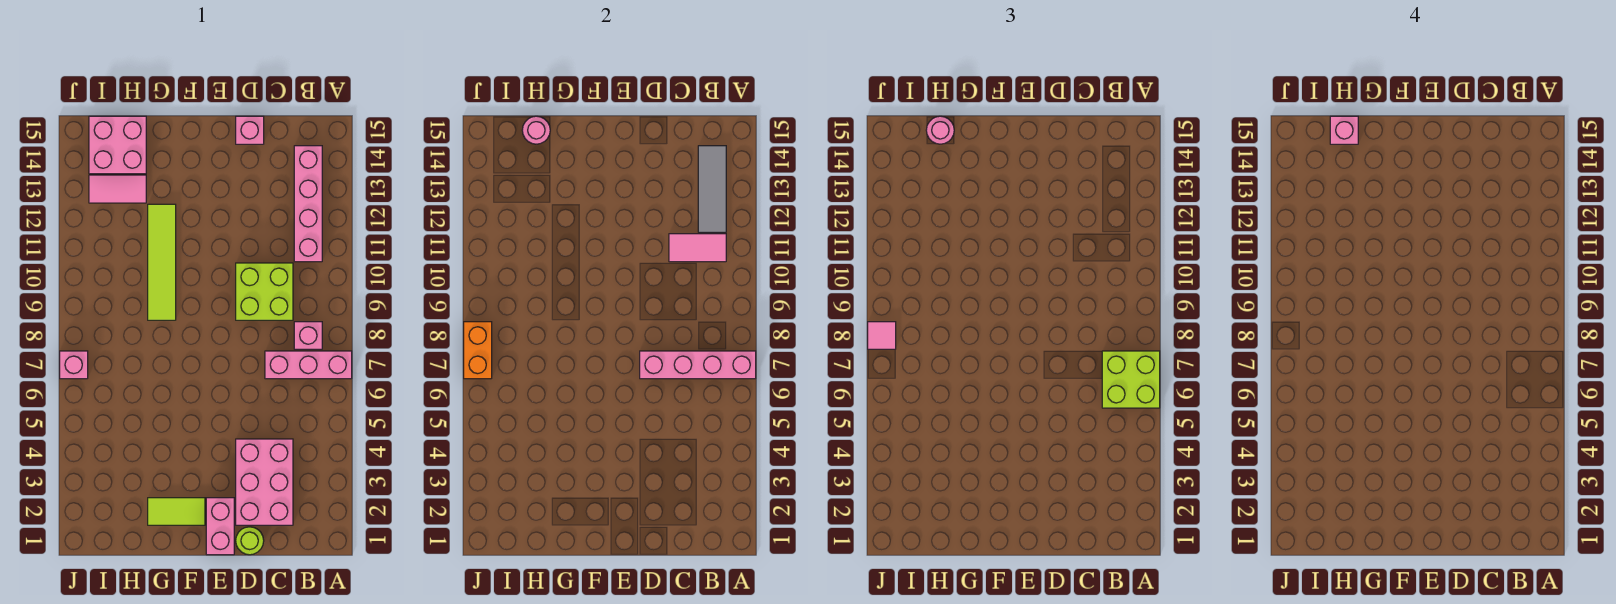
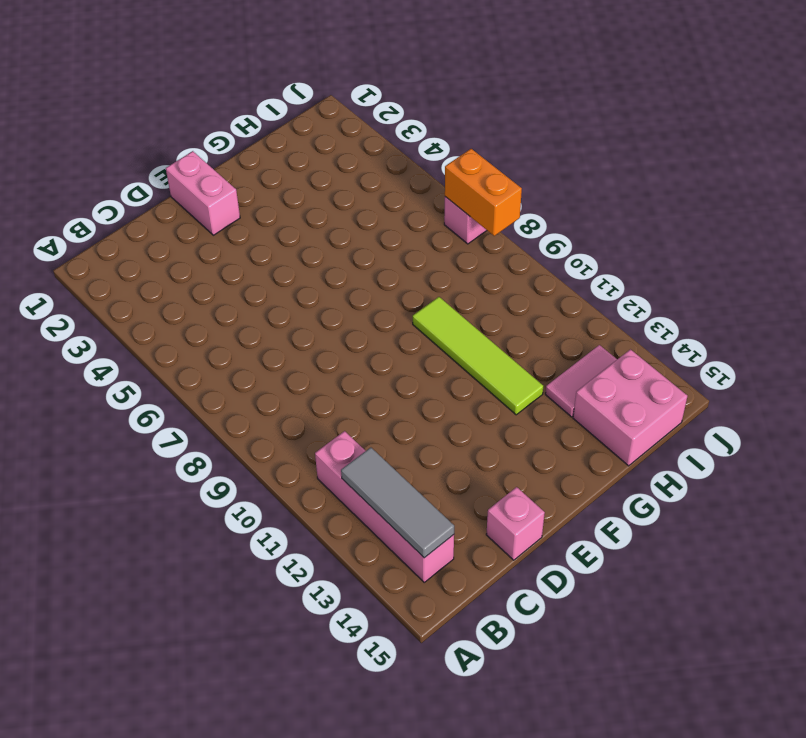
none -> pink 1x3 brick [265,351,352,379]
none -> pink 1x1 brick [294,322,322,349]
none -> pink 2x3 brick [236,439,293,525]

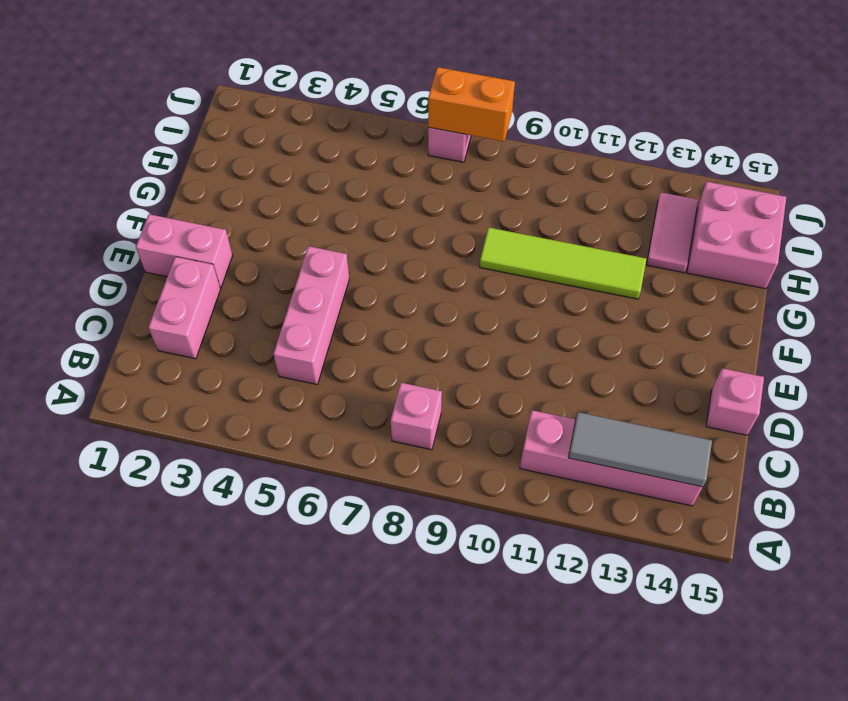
pink 1x2 brick [148,257,221,359] -> pink 2x3 brick [236,439,293,525]
pink 1x3 brick [273,246,349,384] -> pink 1x3 brick moved to [265,351,352,379]
none -> lime 2x2 brick [236,263,293,320]
none -> lime 1x1 round brick [236,527,264,555]
none -> lime 1x2 tile [148,498,205,525]

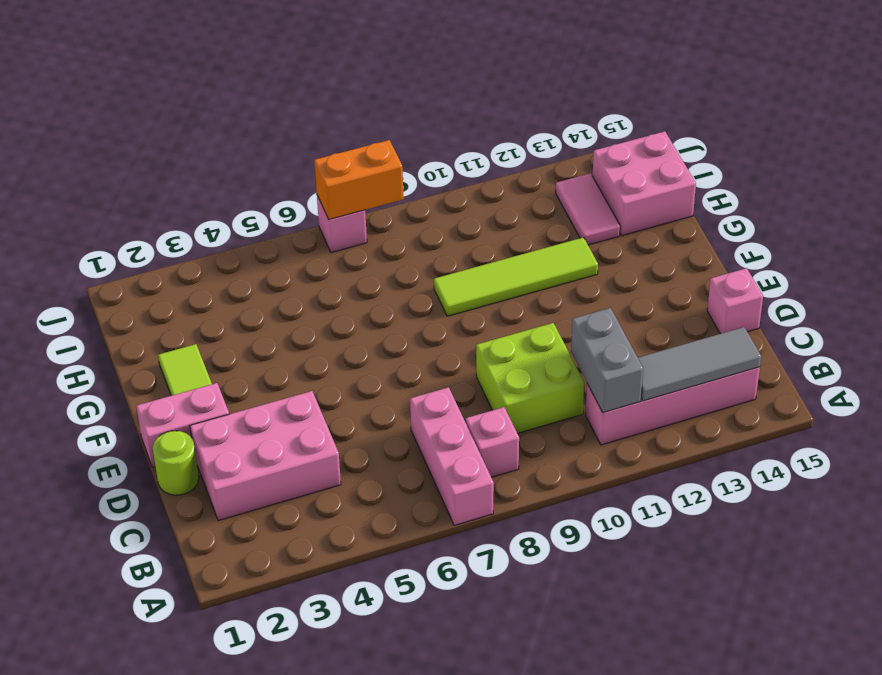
grey 1x2 brick [571,308,643,413] -> pink 1x2 tile [669,234,726,262]
none -> pink 1x4 brick [640,351,756,379]
none -> pink 1x1 round brick [522,116,550,144]
none -> lime 2x2 brick [1102,351,1160,408]

